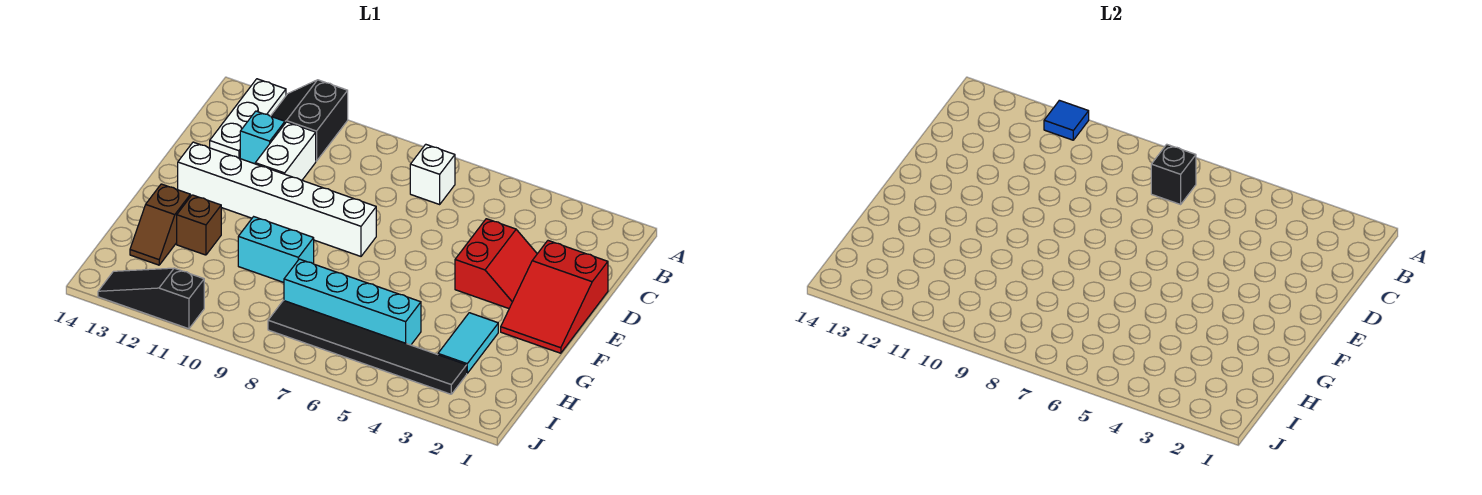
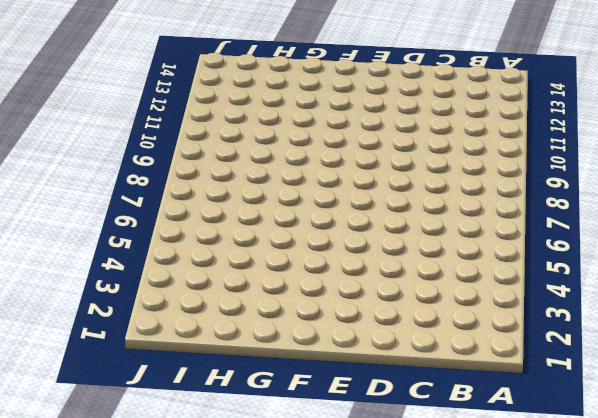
none -> black 2x2 slope [271,80,348,161]
none -> white 1x3 plate [210,79,286,159]
none -> white 1x1 brick [410,144,455,204]

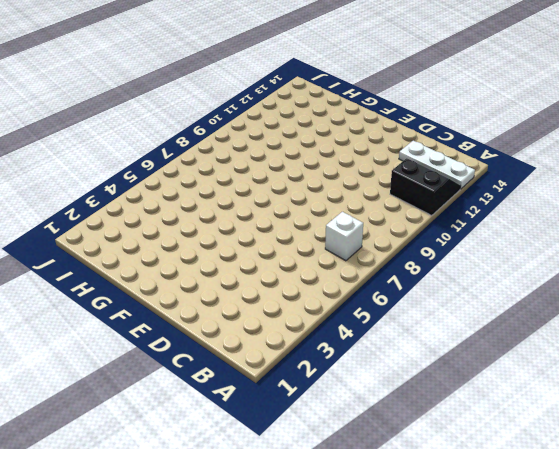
none -> white 1x2 brick [255,122,316,180]
none -> cyan 1x1 brick [240,111,285,164]
none -> red 2x3 slope [501,241,608,353]

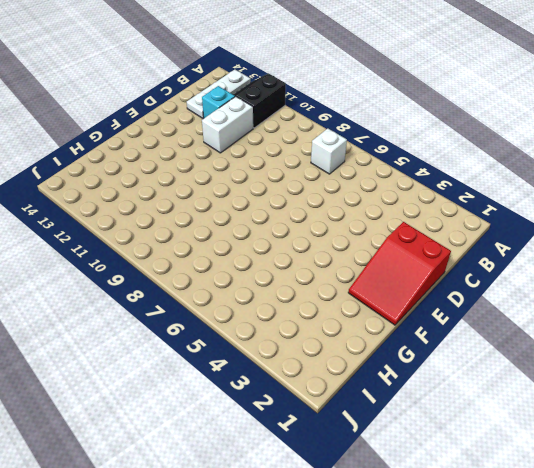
none -> red 2x2 slope [455,219,537,308]
none -> white 1x6 brick [178,142,376,256]
none -> cyan 1x2 tile [438,313,498,373]

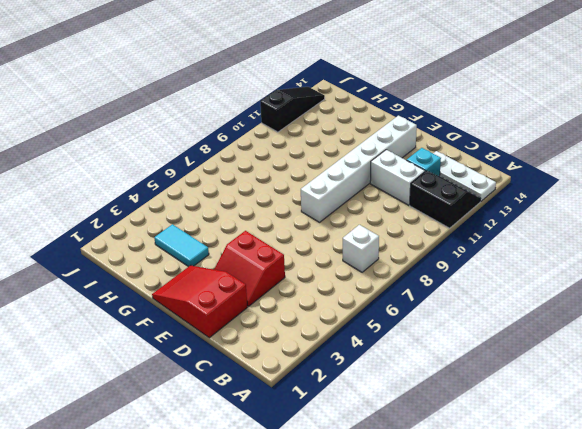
none -> cyan 1x2 brick [238,217,314,282]
none -> brown 1x1 brick [177,195,221,255]
none -> brown 1x2 slope [130,184,190,265]

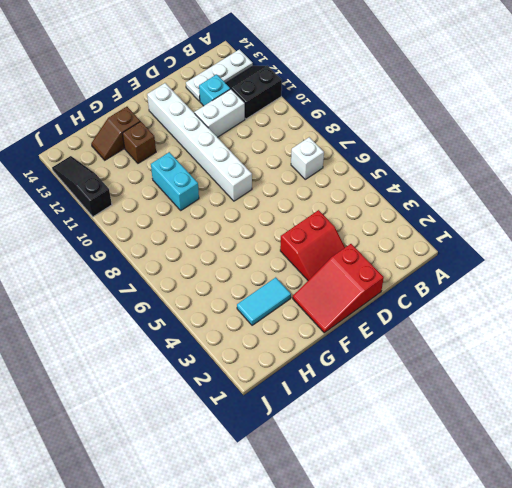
none -> cyan 1x4 brick [284,259,421,345]
none -> black 1x6 tile [268,300,467,394]
none -> blue 1x1 tile [1044,100,1089,140]

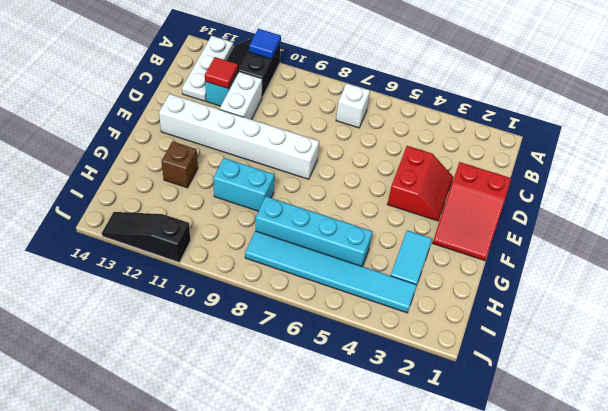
red 1x1 tile [205,57,238,89] -> none
cyan 1x6 tile [245,231,417,313] -> black 1x6 tile [268,300,467,394]
none -> brown 1x2 slope [130,184,190,265]
none -> black 1x1 brick [1151,144,1196,204]

